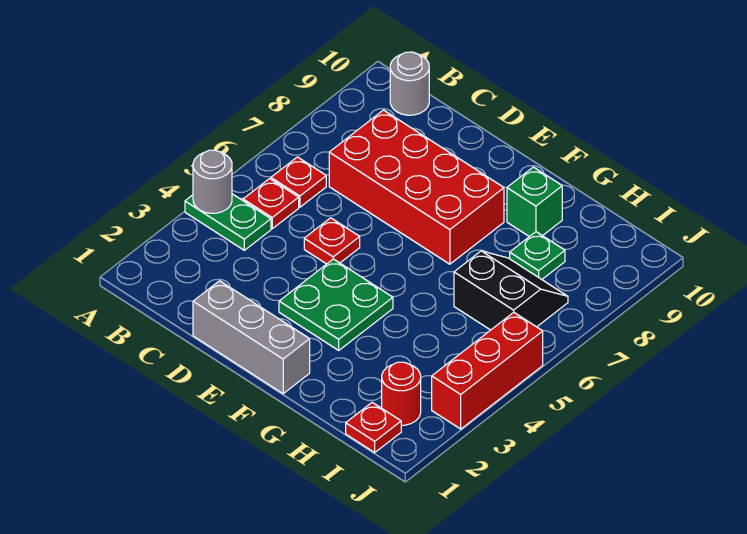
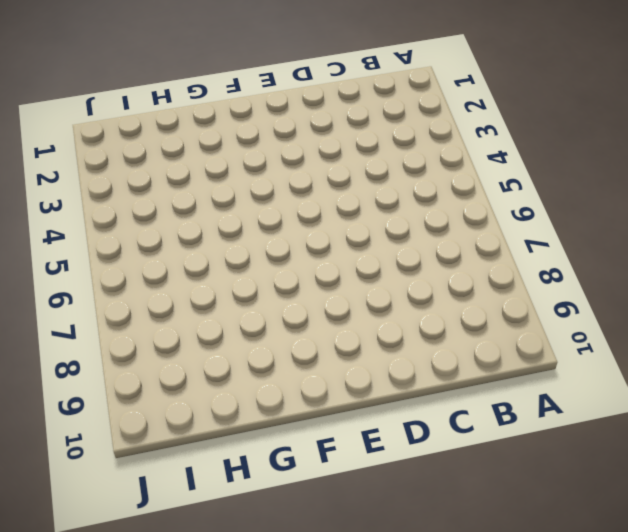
none -> green 1x2 plate [185,194,271,250]
none -> red 1x1 plate [243,179,299,229]
none -> red 1x1 plate [271,157,326,207]

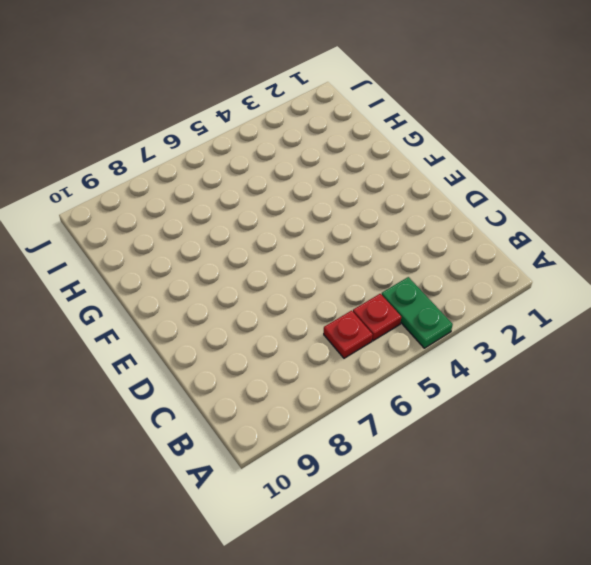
none -> grey 1x1 round brick [390,52,429,115]
none -> red 2x4 brick [329,110,504,264]
none -> grey 1x3 brick [193,281,310,394]

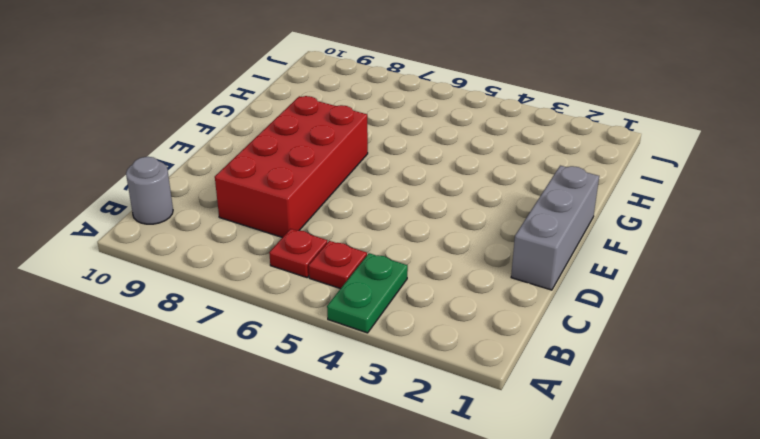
none -> red 1x1 plate [304,218,360,264]
none -> green 2x2 plate [279,259,393,350]
none -> green 1x1 brick [507,167,562,237]

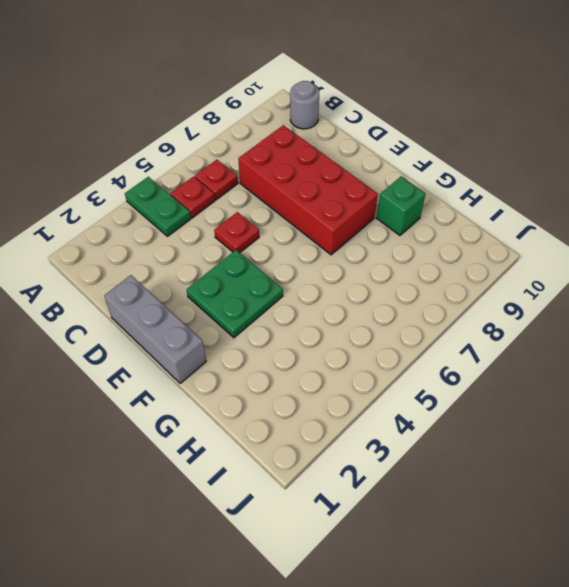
none -> black 2x2 slope [454,251,568,330]
none -> green 1x1 plate [510,232,565,279]
none -> red 1x1 plate [346,402,401,452]

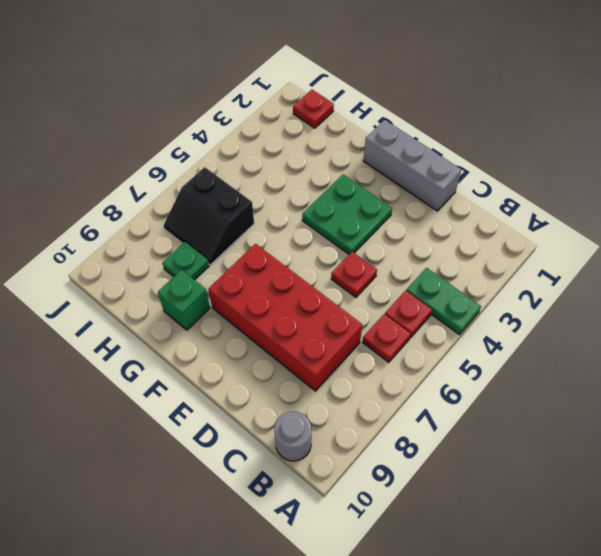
none -> red 1x1 round brick [382,362,421,425]
none -> red 1x3 brick [432,312,543,429]
none -> grey 1x1 round brick [193,150,232,213]

